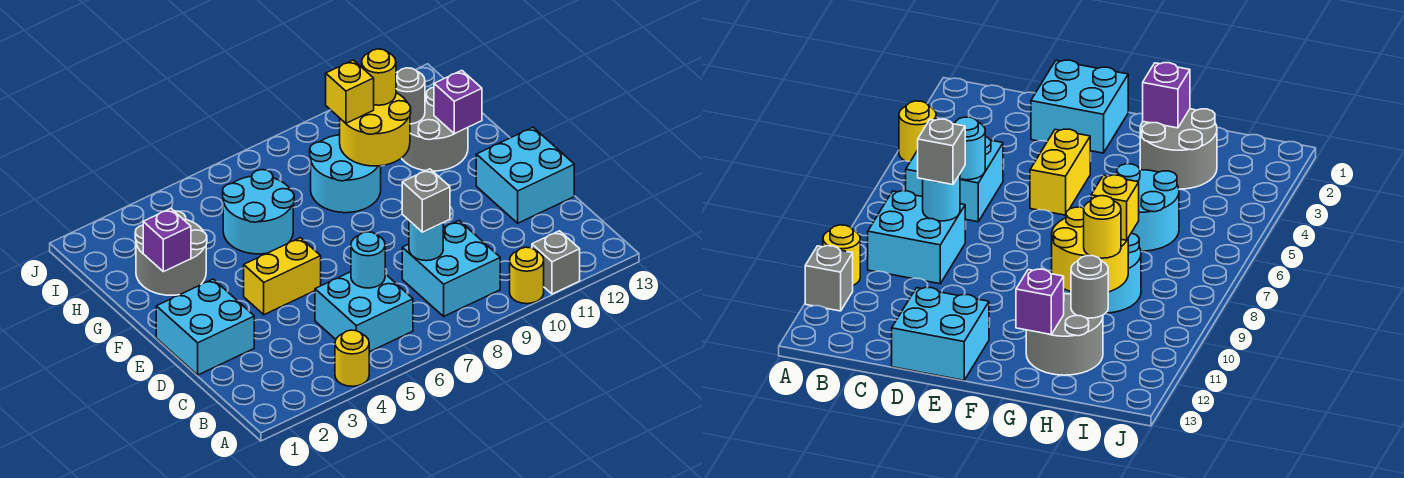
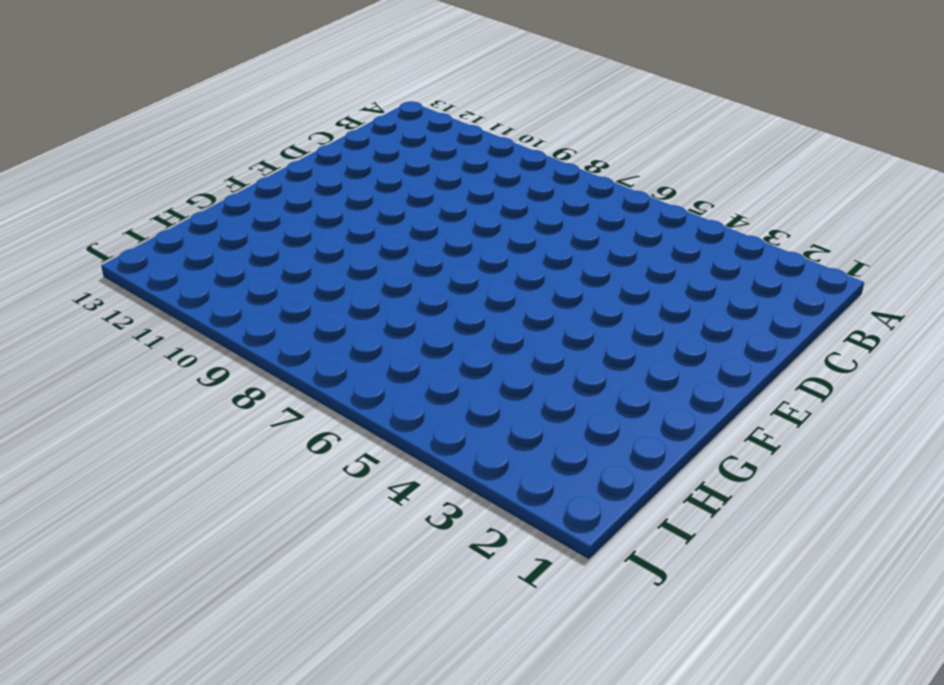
none -> yellow 1x1 round brick [335,330,369,386]
none -> yellow 1x1 round brick [510,247,544,304]
none -> grey 1x1 brick [532,231,580,294]

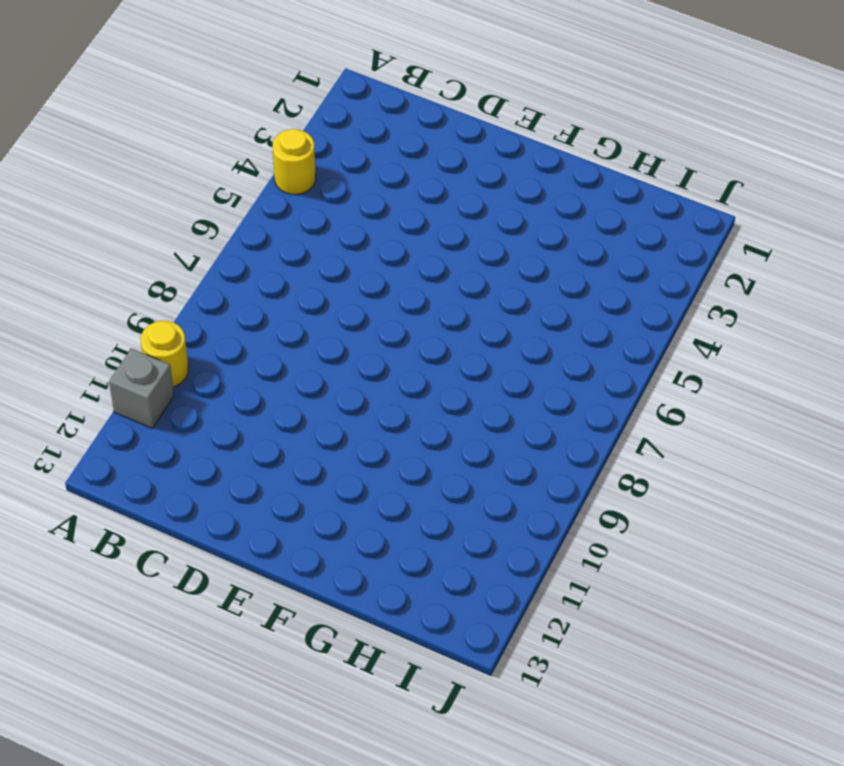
none -> cyan 2x2 brick [315,272,413,352]
none -> cyan 2x2 brick [402,221,500,316]
none -> cyan 2x2 brick [156,279,254,375]

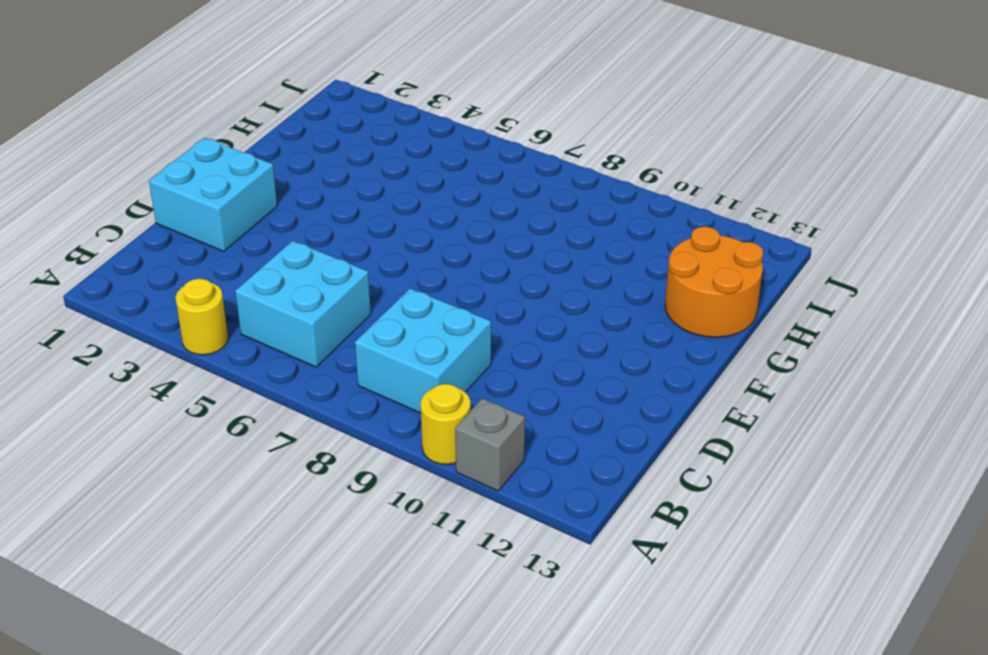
orange 2x2 round brick [665,227,763,337] -> grey 2x2 round brick [402,87,468,171]
none -> cyan 2x2 brick [476,127,574,223]
none -> yellow 1x2 brick [244,238,321,315]
none -> grey 2x2 round brick [135,211,207,295]

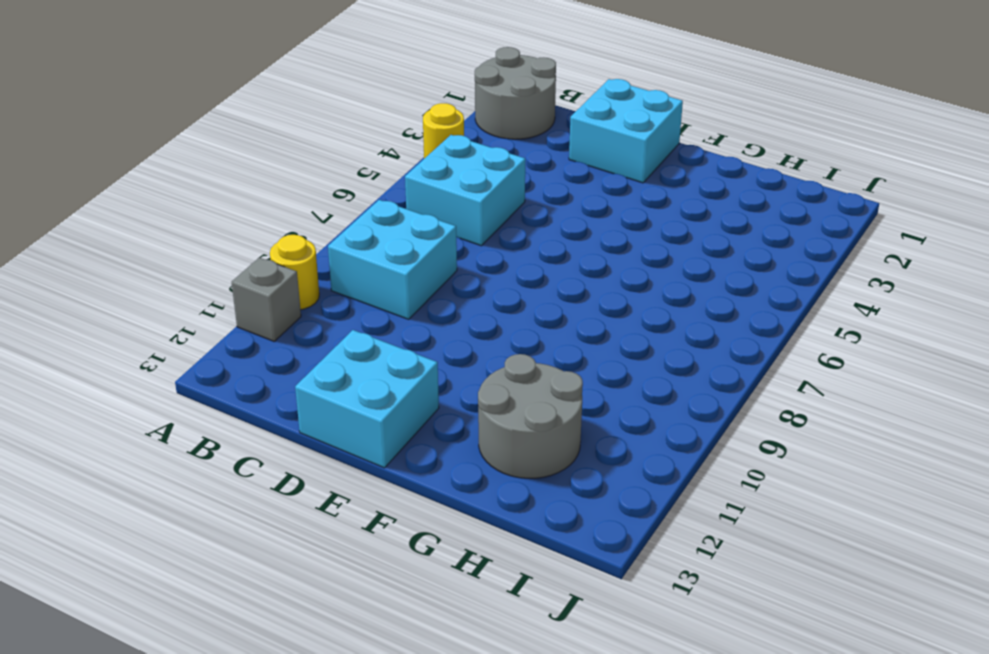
grey 2x2 round brick [475,47,556,139] -> grey 2x2 round brick moved to [135,211,207,295]
none -> yellow 1x2 brick [244,238,321,315]
none -> cyan 2x2 round brick [223,170,294,254]
none -> cyan 2x2 round brick [310,135,381,213]

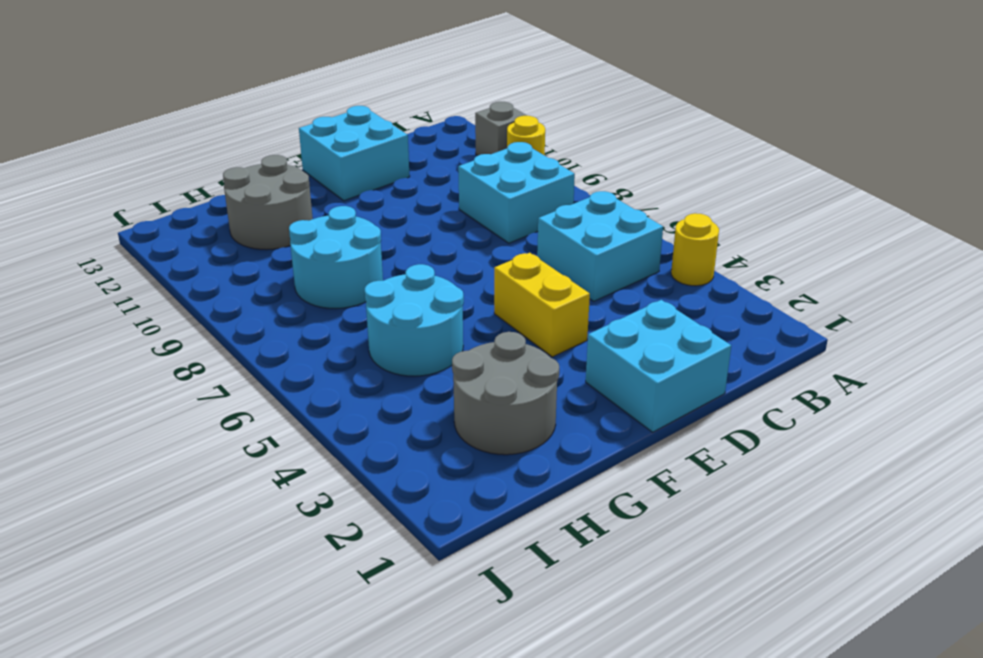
none -> cyan 1x1 round brick [351,232,385,288]
none -> cyan 1x1 round brick [409,221,443,261]
none -> purple 1x1 brick [143,208,191,272]

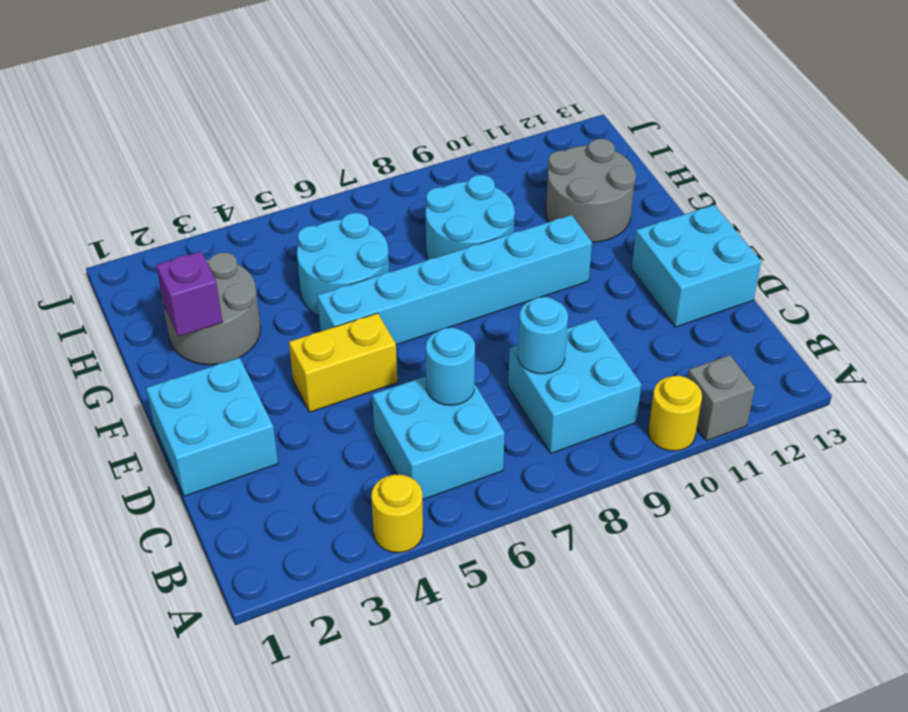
cyan 1x6 brick [317,215,592,345] -> none
none -> yellow 2x2 round brick [340,93,411,166]
none -> purple 1x1 brick [434,70,482,134]
none -> grey 1x1 round brick [396,68,425,124]

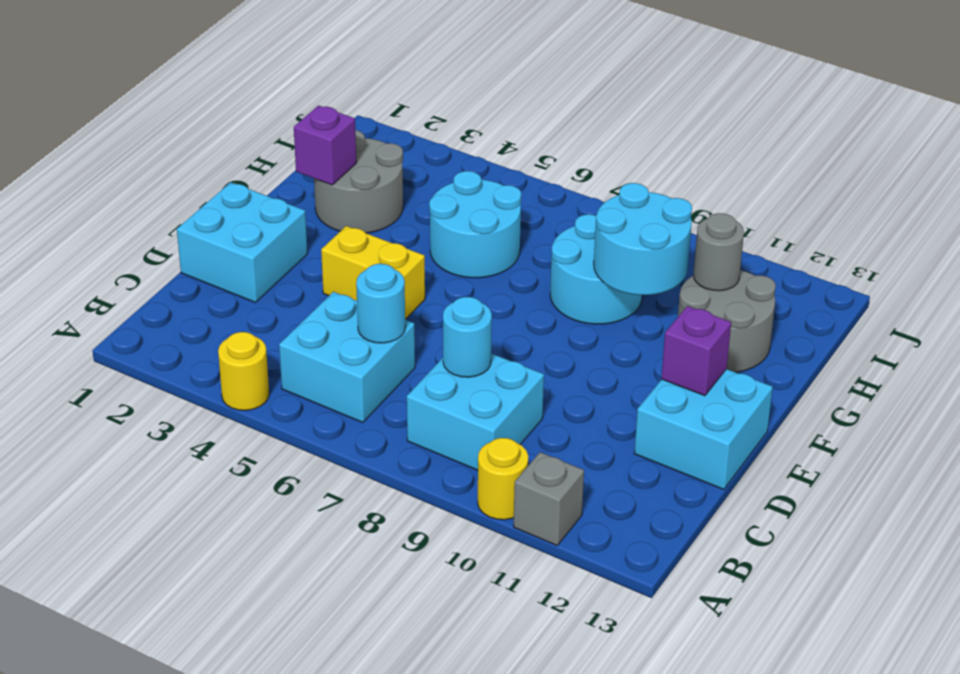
purple 1x1 brick [661,306,731,396] -> purple 1x1 brick moved to [434,70,482,134]
cyan 2x2 round brick [594,183,692,295] -> yellow 2x2 round brick [340,93,411,166]
none -> grey 1x1 brick [402,169,450,232]
none -> yellow 1x1 brick [326,60,374,123]
none -> yellow 1x1 round brick [362,49,396,105]

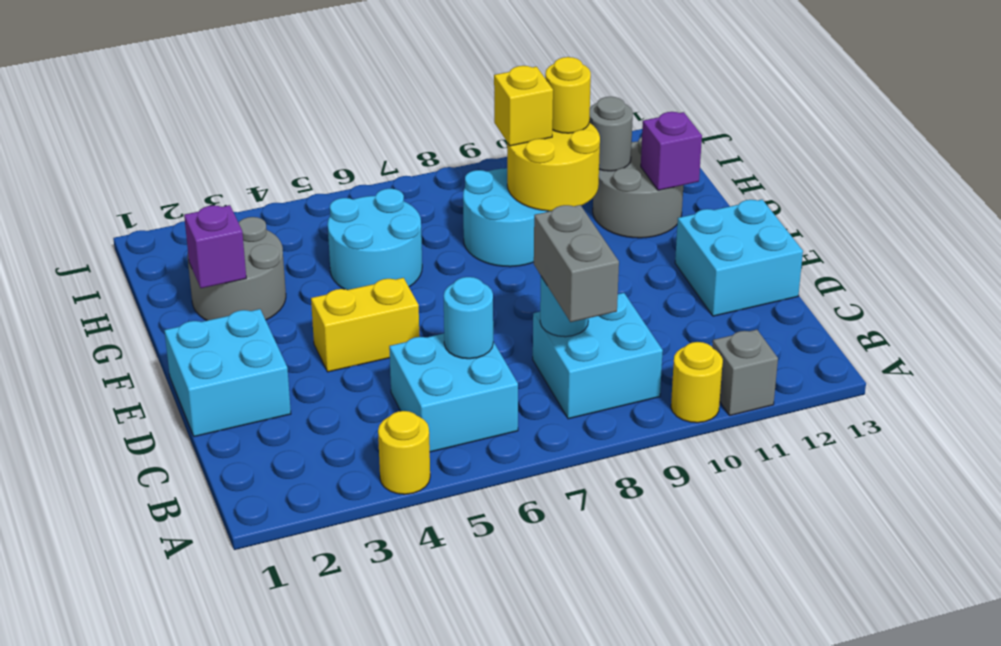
grey 1x2 brick [534,205,619,322] -> grey 1x1 brick [402,169,450,232]

